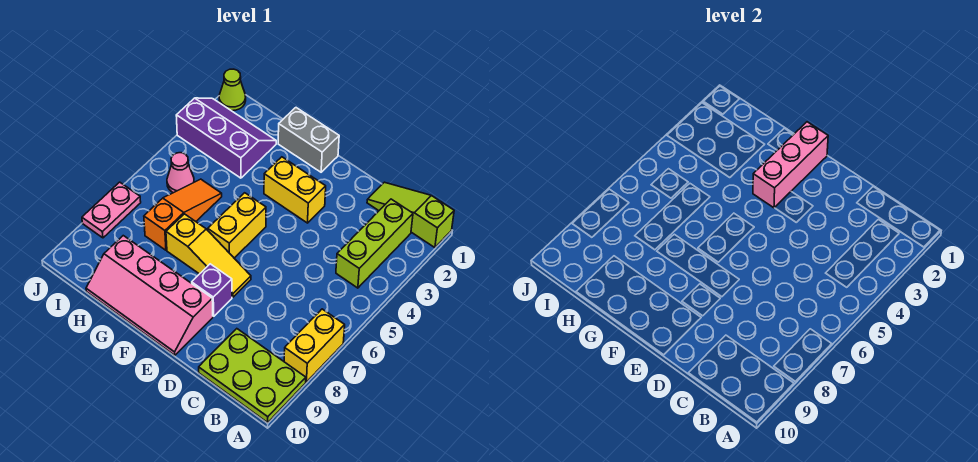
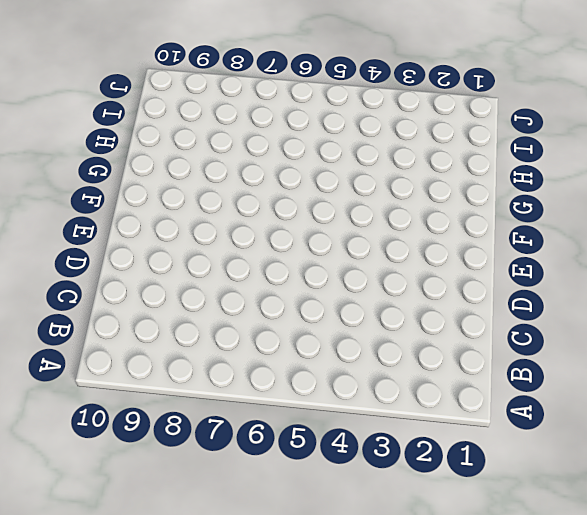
none -> lime 1x3 slope [367,182,454,248]
none -> yellow 1x2 brick [284,309,345,382]
none -> lime 2x3 plate [199,329,306,422]

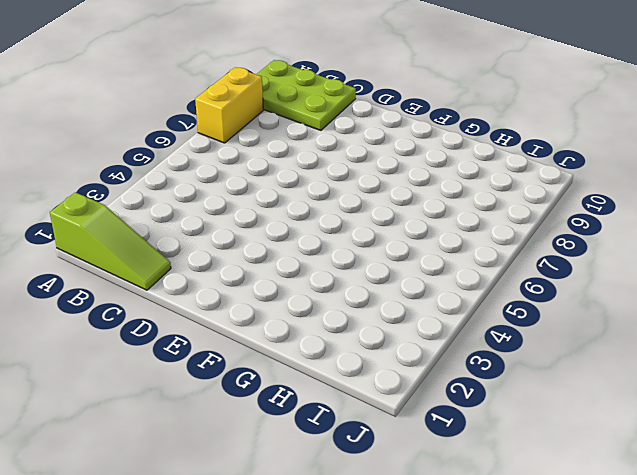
none -> lime 1x3 brick [336,199,413,288]
none -> yellow 1x2 brick [264,157,326,223]
none -> yellow 1x3 slope [166,214,251,297]

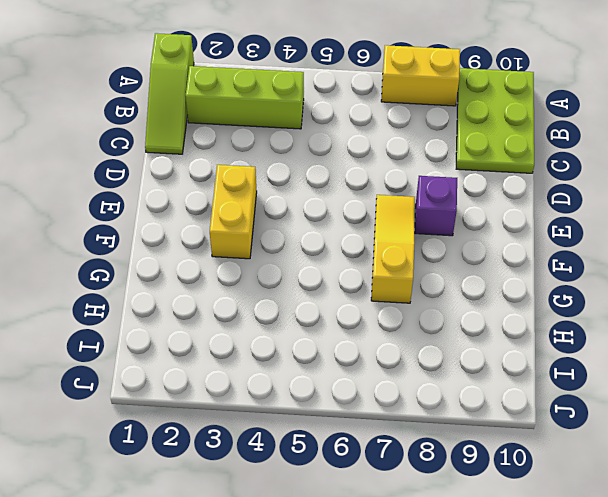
none -> pink 2x4 slope [86,236,213,355]
none -> grey 1x2 brick [278,108,339,172]
none -> yellow 1x2 brick [208,193,266,258]

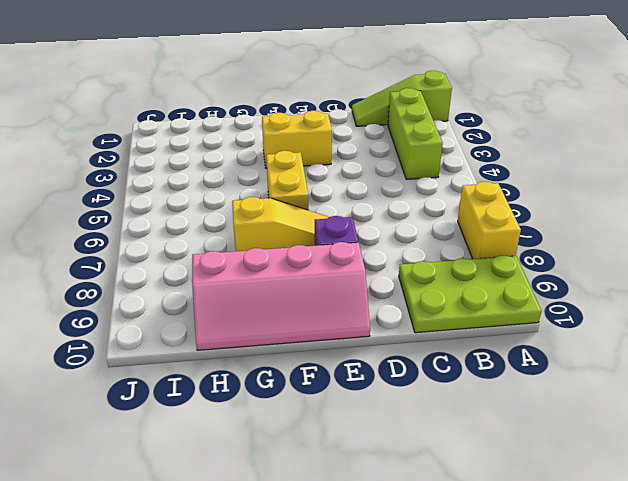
none -> grey 1x2 brick [278,108,339,172]
none -> purple 2x3 slope [176,98,276,178]
none -> orange 1x3 slope [144,179,222,250]

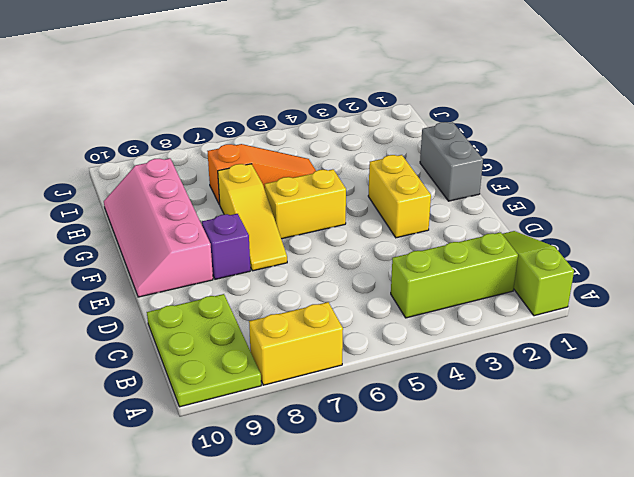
none -> purple 2x3 slope [176,98,276,178]
none -> pink 1x1 cone [167,153,194,193]
none -> lime 1x1 cone [219,69,246,111]

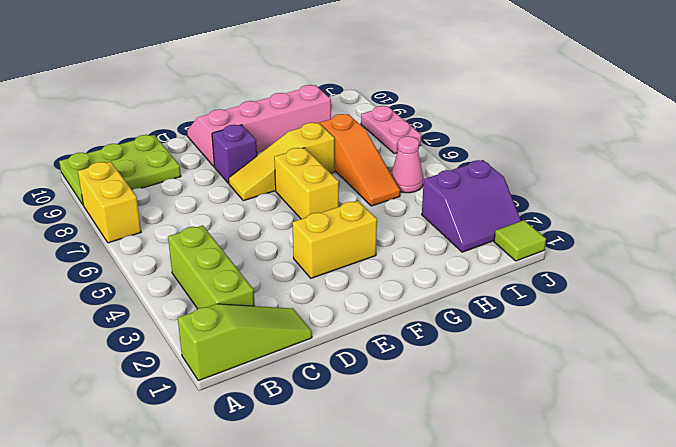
purple 2x2 slope [422,160,521,252] -> purple 2x3 slope [176,98,276,178]
lime 1x1 tile [494,220,546,261] -> lime 1x1 cone [219,69,246,111]
none -> grey 1x2 brick [278,108,339,172]
none -> pink 1x3 brick [753,122,828,208]

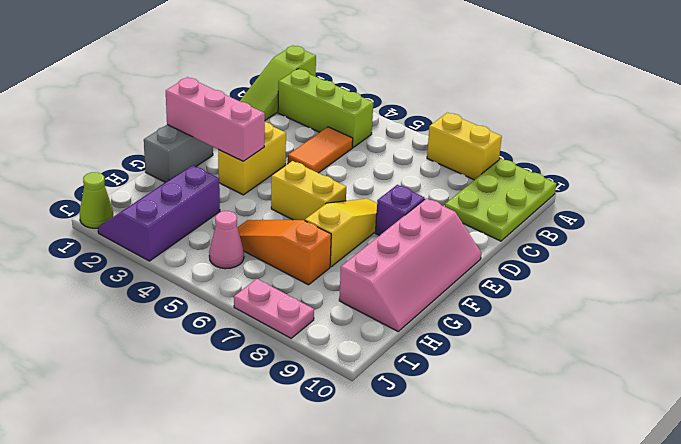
orange 1x2 tile [288,127,353,173] -> none

